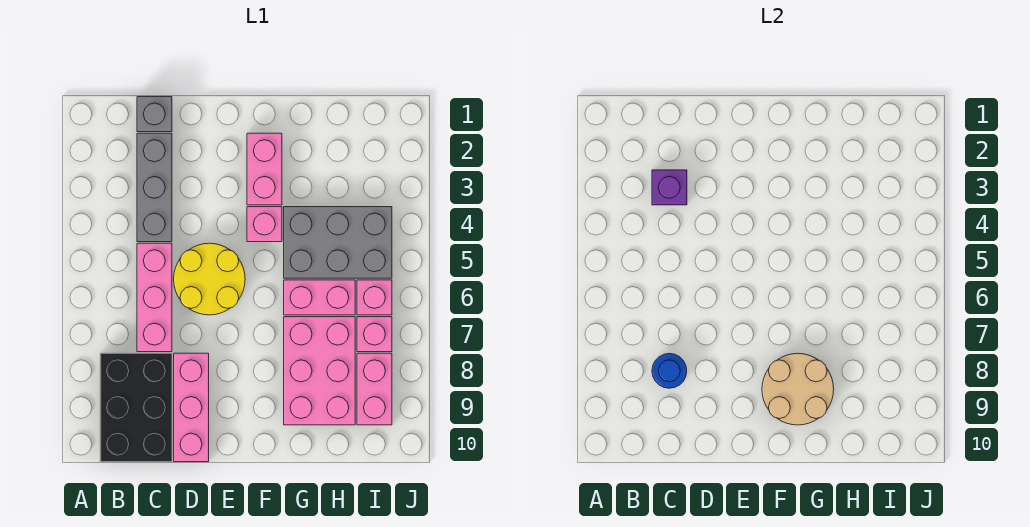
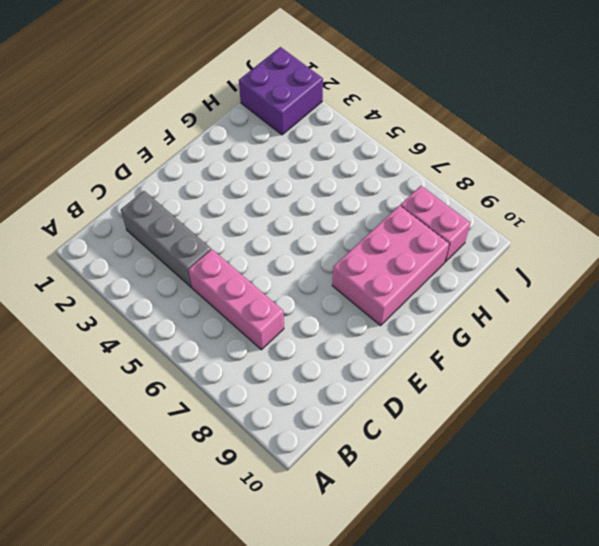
pink 2x3 brick [332,205,449,326] -> pink 2x3 brick turned to [284,317,355,425]
purple 2x2 brick [239,47,323,135] -> none
none -> black 2x3 brick [100,353,172,462]
none -> grey 1x1 brick [137,97,172,132]
none -> yellow 2x2 round brick [174,243,245,315]

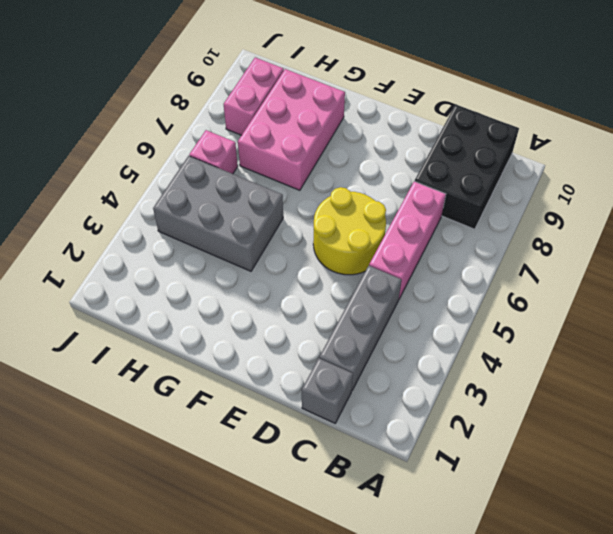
none -> pink 1x3 brick [174,353,209,462]
none -> pink 1x2 brick [247,133,282,205]
none -> pink 1x1 brick [247,207,282,242]

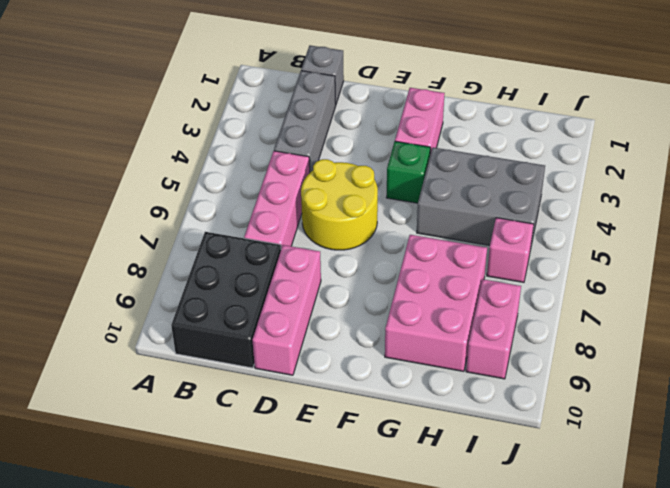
green 1x1 brick [387,141,430,203] -> pink 1x1 brick [247,207,282,242]
none -> pink 1x2 brick [284,280,355,315]
none -> pink 1x1 brick [357,317,392,352]
none -> purple 1x1 brick [652,170,687,205]

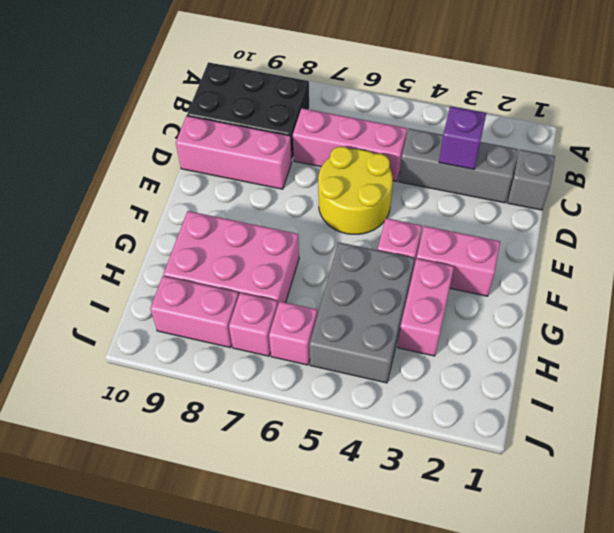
pink 1x2 brick [398,258,454,356] -> pink 1x2 brick moved to [284,280,355,315]
none -> blue 1x1 round brick [652,353,687,388]
none -> tan 2x2 round brick [762,353,834,425]

